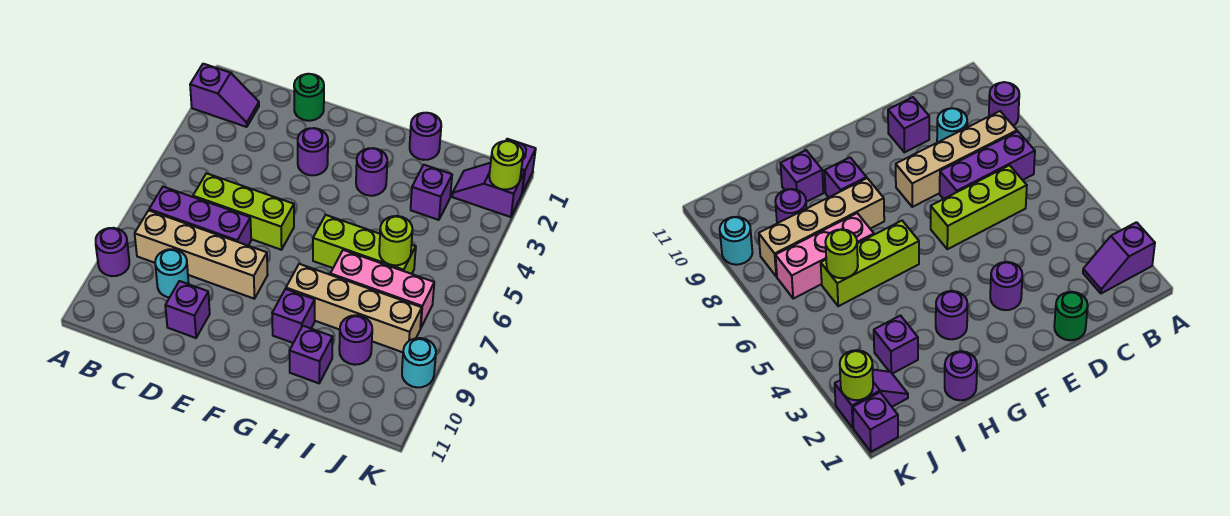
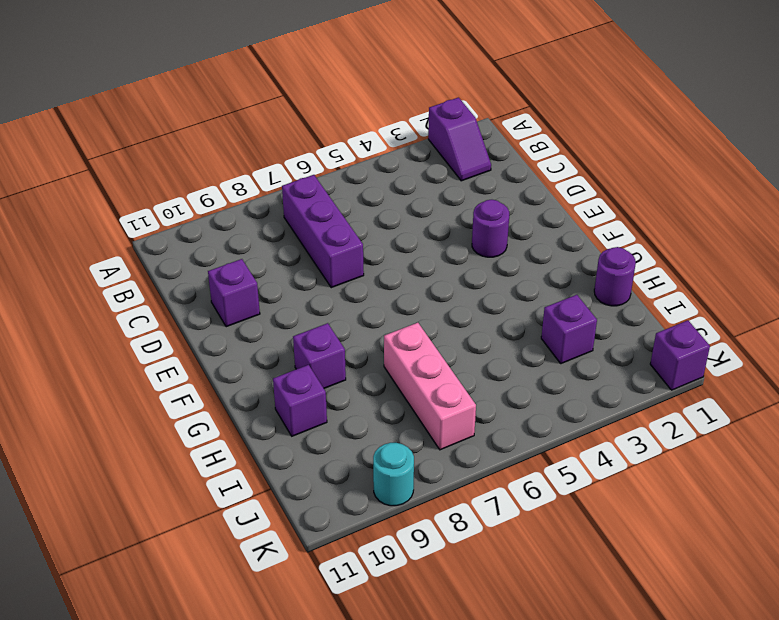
none -> purple 1x1 round brick [96,228,129,276]
none -> tan 1x4 brick [135,210,268,299]
none -> lime 1x3 brick [193,173,294,250]

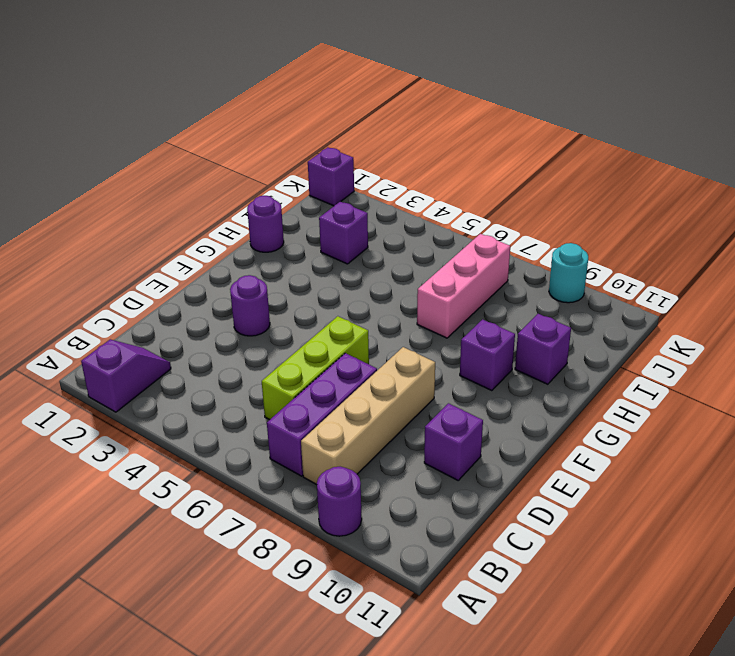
none -> cyan 1x1 round brick [155,249,189,298]
none -> green 1x1 round brick [294,74,324,121]
none -> purple 1x1 round brick [356,148,387,196]

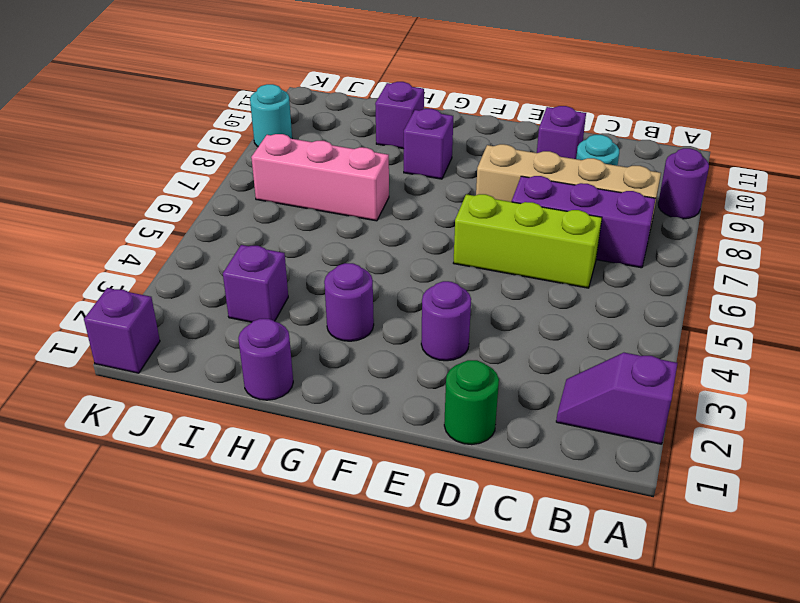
none -> lime 1x3 brick [313,215,416,274]
none -> tan 1x4 brick [286,264,422,352]
none -> purple 1x1 round brick [339,315,372,365]

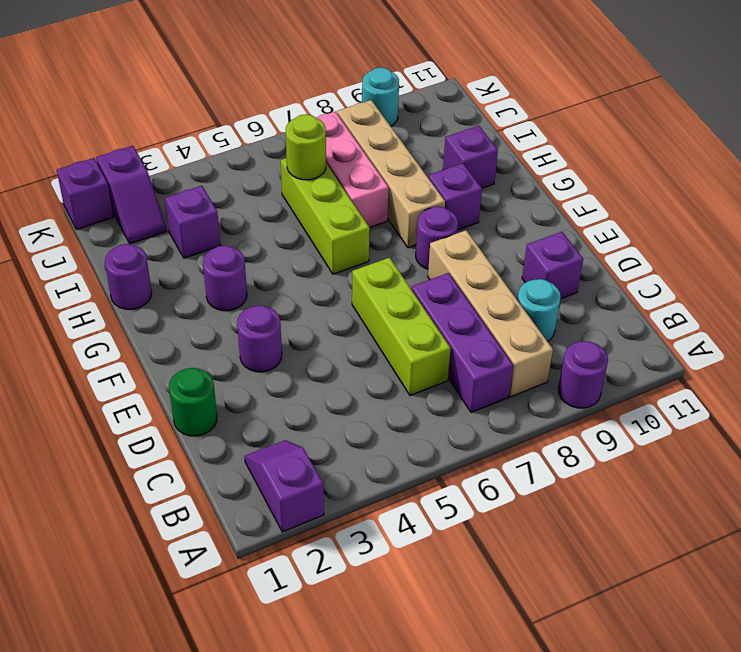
purple 1x1 round brick [416,206,458,269] -> purple 1x1 round brick moved to [339,315,372,365]
none -> lime 1x1 round brick [489,141,523,190]

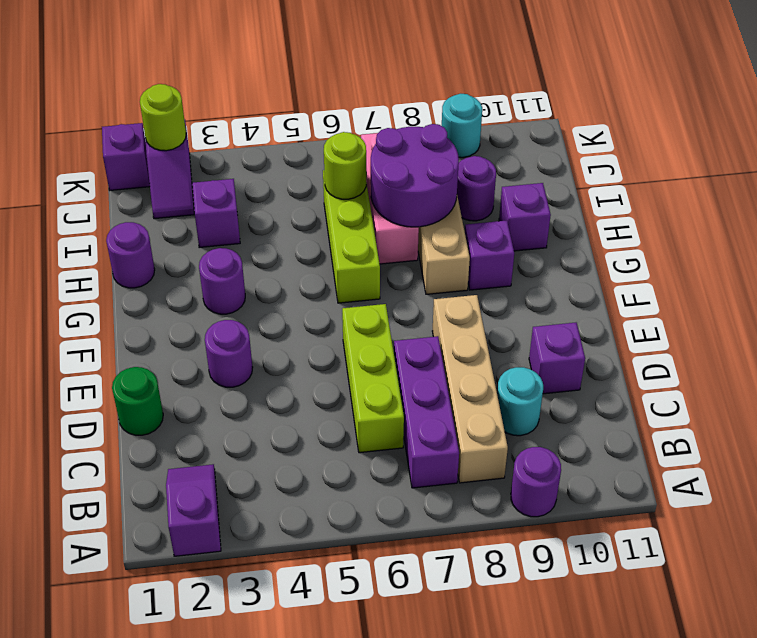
purple 2x2 round brick [371,124,459,227] -> none

